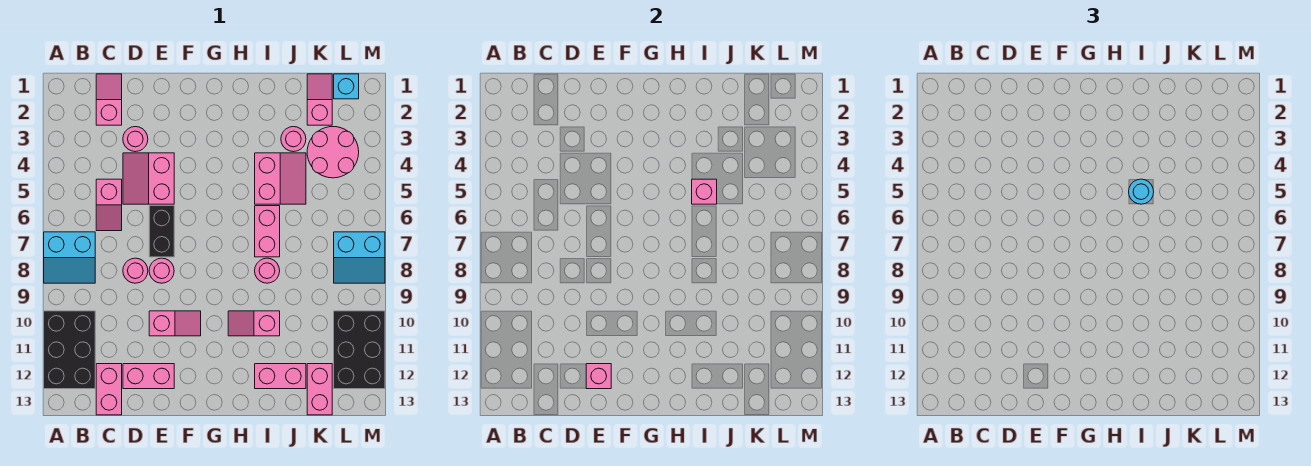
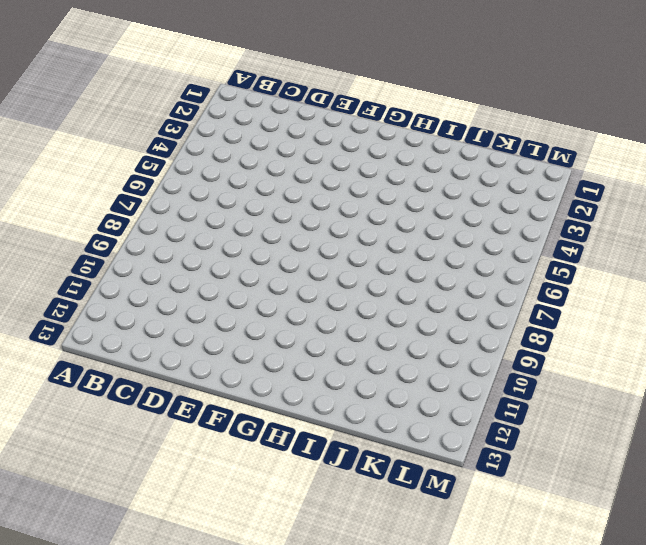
none -> cyan 2x2 slope [44,232,95,283]
none -> black 2x3 brick [44,311,95,389]
none -> pink 1x2 slope [96,74,122,125]

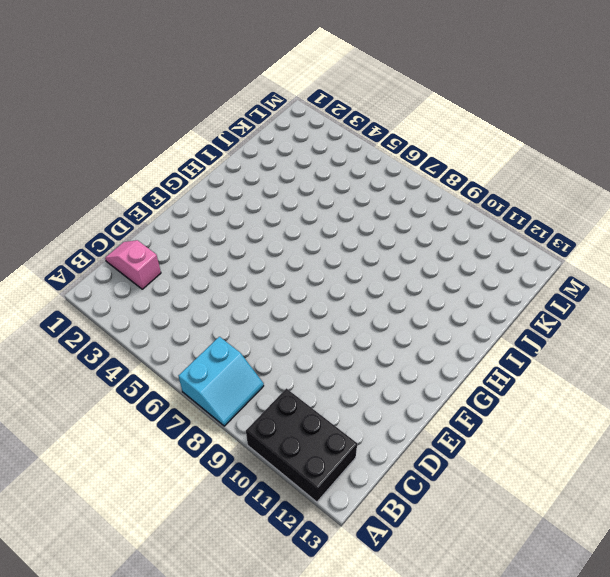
none -> pink 1x2 slope [96,179,122,231]
none -> pink 1x2 brick [96,364,122,415]
none -> pink 1x1 round brick [123,127,148,152]

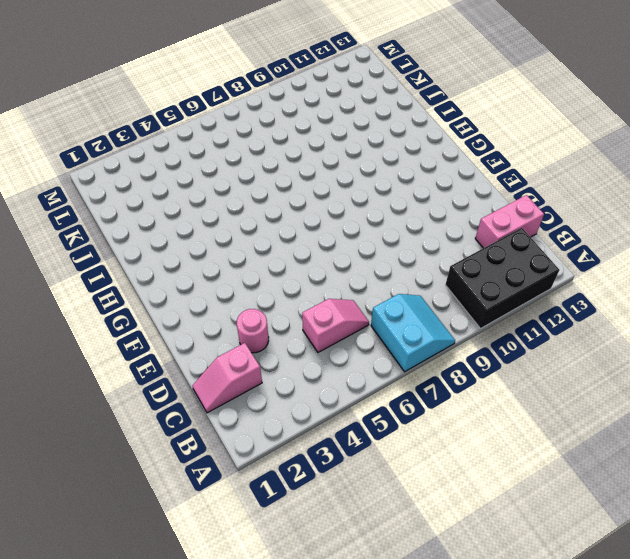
none -> pink 2x2 slope [123,153,174,204]
none -> pink 1x1 round brick [123,258,148,283]
none -> pink 1x2 brick [123,364,174,389]

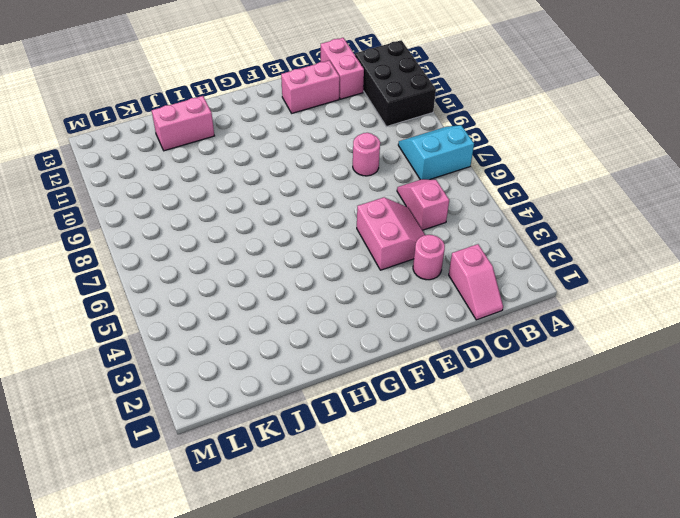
none -> black 1x2 brick [149,206,174,257]
none -> pink 1x1 round brick [149,258,174,283]
none -> pink 1x2 slope [149,311,201,336]

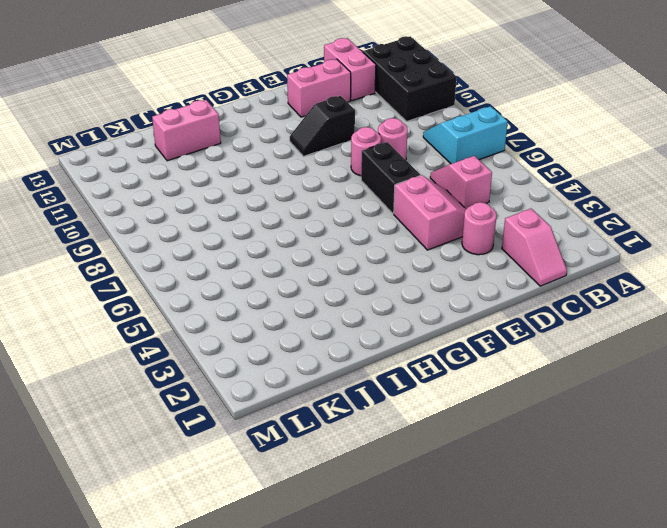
black 1x2 slope [290,96,355,156] -> pink 1x2 slope [149,311,201,336]
none -> pink 1x2 slope [228,311,280,336]
none -> pink 2x2 slope [255,153,306,204]
none -> pink 1x2 brick [255,206,280,257]

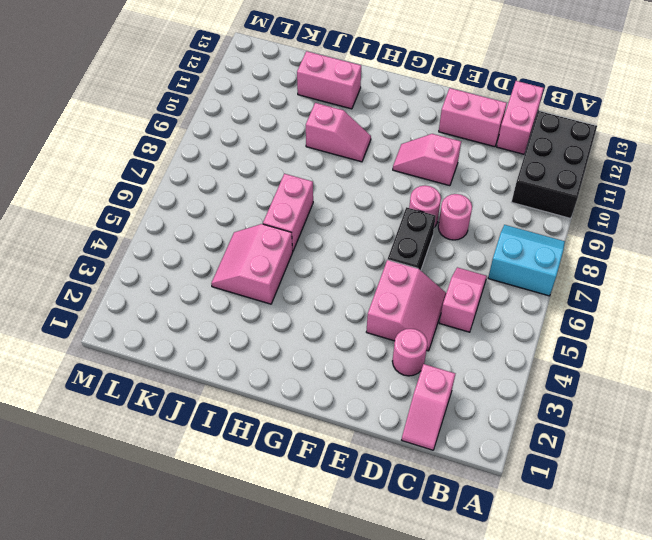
none -> pink 1x1 round brick [255,258,280,283]
none -> pink 1x1 round brick [281,127,306,152]
none -> pink 1x2 slope [307,74,332,125]

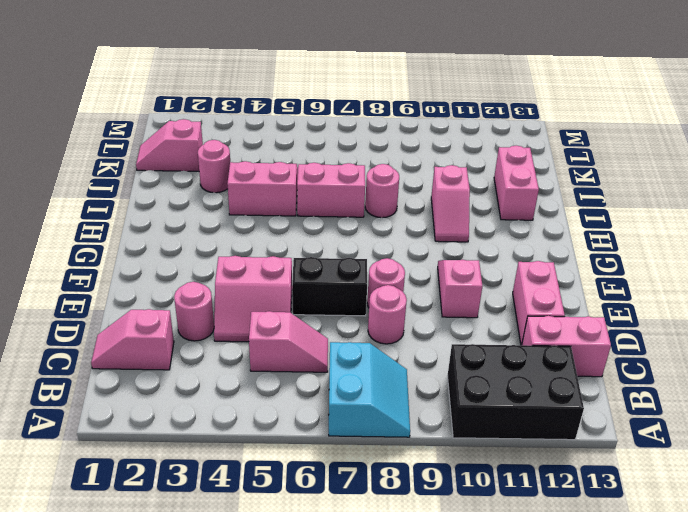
none -> pink 2x2 round brick [307,127,359,178]
none -> pink 1x2 brick [307,364,332,415]
none -> cyan 1x1 brick [334,74,359,99]

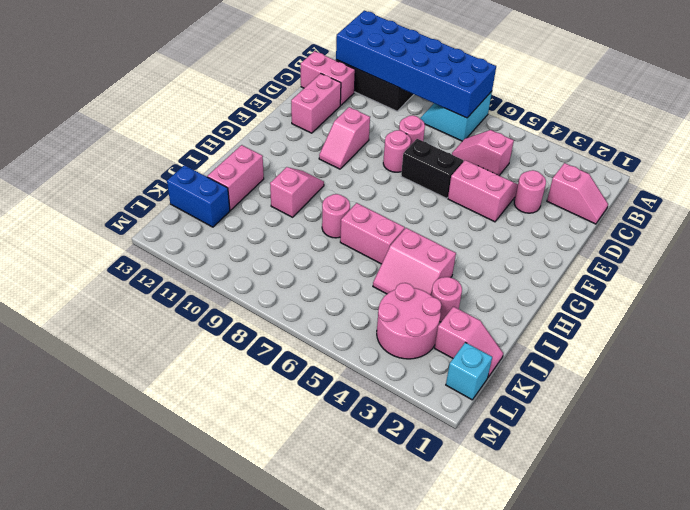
blue 2x6 brick [336,10,496,118] -> none
blue 1x2 brick [167,165,230,227] -> pink 1x2 brick [307,364,332,415]
none -> cyan 2x2 slope [334,232,385,283]
none -> black 2x3 brick [334,311,385,389]
none -> pink 1x1 brick [586,364,611,389]

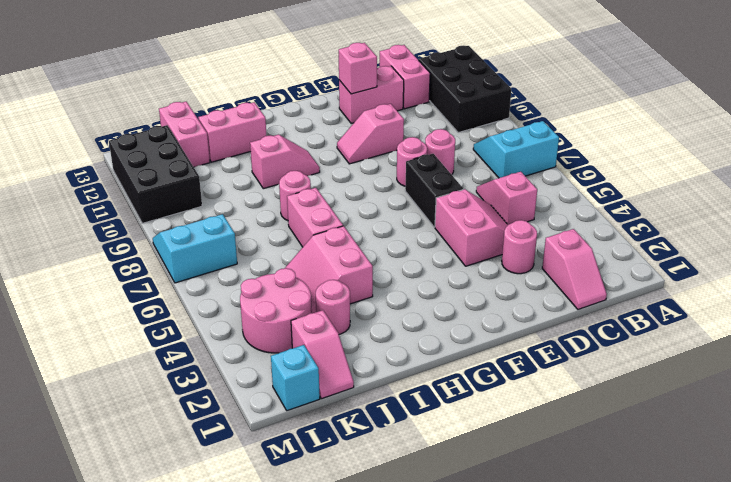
none -> pink 1x1 brick [692,179,717,204]
none -> cyan 1x1 round brick [1129,179,1154,204]

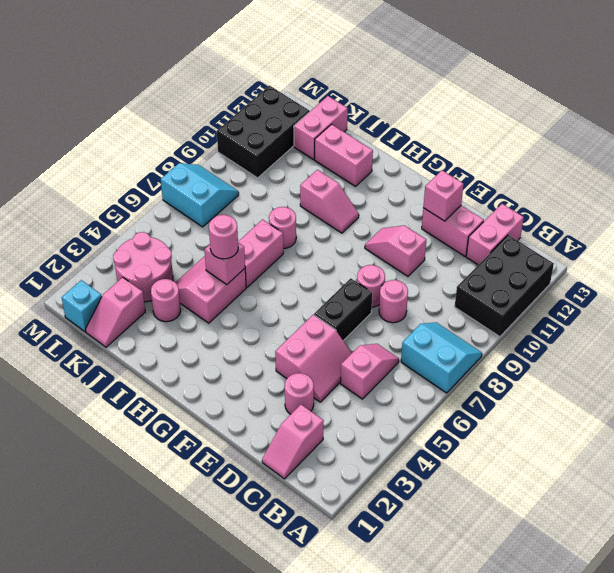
pink 1x1 round brick [209,215,238,259] -> cyan 1x1 round brick [1129,179,1154,204]

